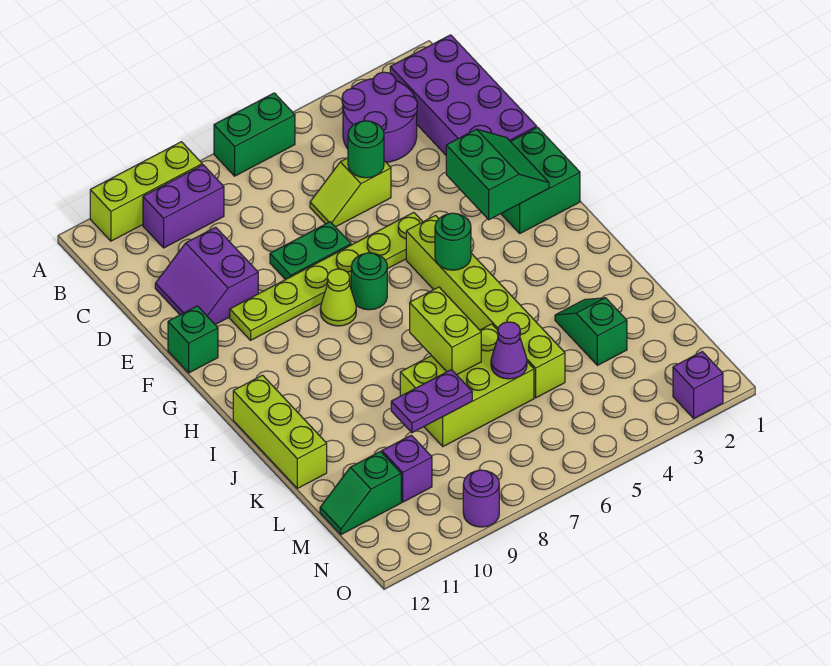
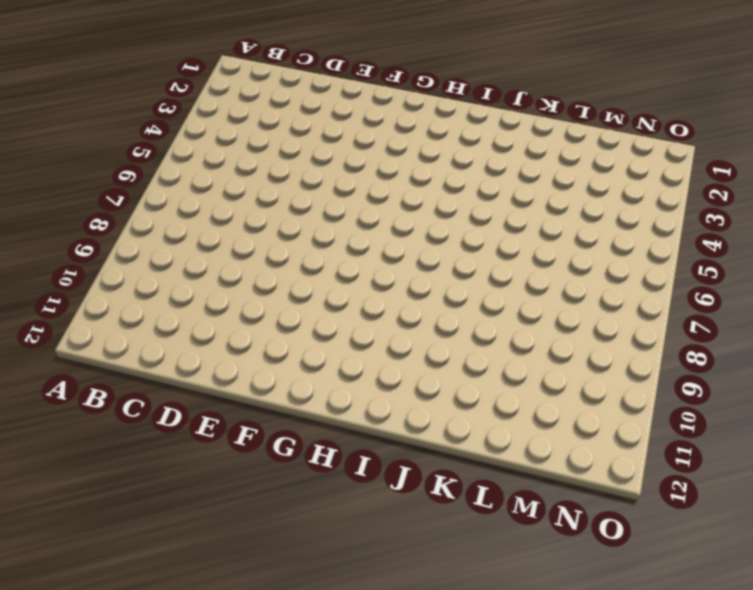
none -> green 1x2 brick [214,93,295,176]
none -> lime 1x3 brick [90,142,202,241]
none -> purple 2x4 brick [390,35,537,155]

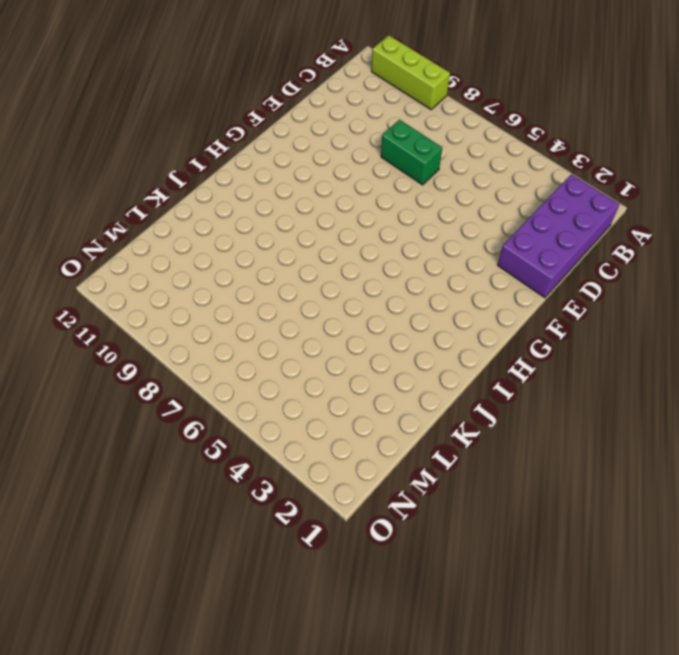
green 1x2 brick [381,120,442,185] -> green 1x2 brick moved to [214,93,295,176]
none -> purple 2x2 round brick [342,72,417,163]
none -> purple 1x2 brick [143,165,224,248]
none -> lime 1x2 slope [310,158,391,227]

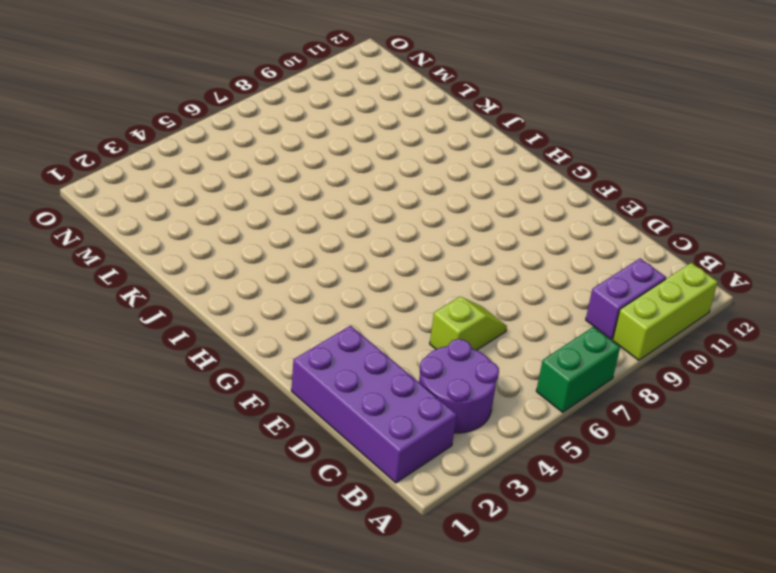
none -> purple 2x2 slope [155,227,258,325]
none -> green 1x2 plate [270,222,351,280]
none -> green 2x2 brick [501,127,580,233]

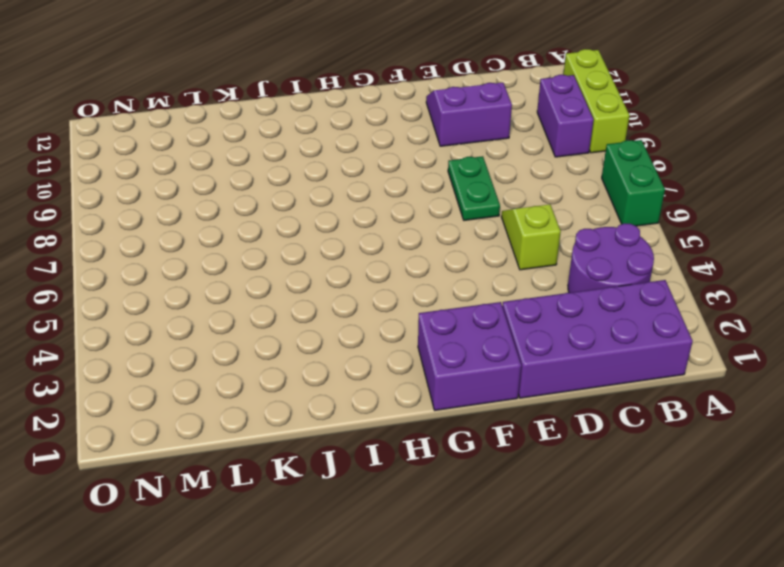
purple 2x2 brick [418,302,521,410] -> green 2x2 brick [501,127,580,233]
none -> lime 1x6 plate [230,212,423,340]
none -> green 1x1 brick [168,306,218,373]
none -> lime 1x6 brick [406,215,565,398]

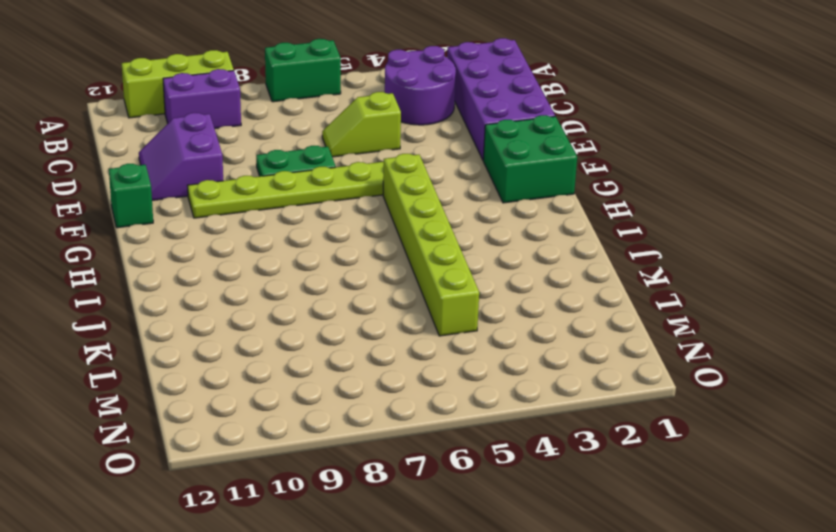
none -> green 1x1 round brick [351,253,387,310]
none -> lime 1x1 cone [320,269,356,326]
none -> lime 1x3 brick [233,375,327,488]

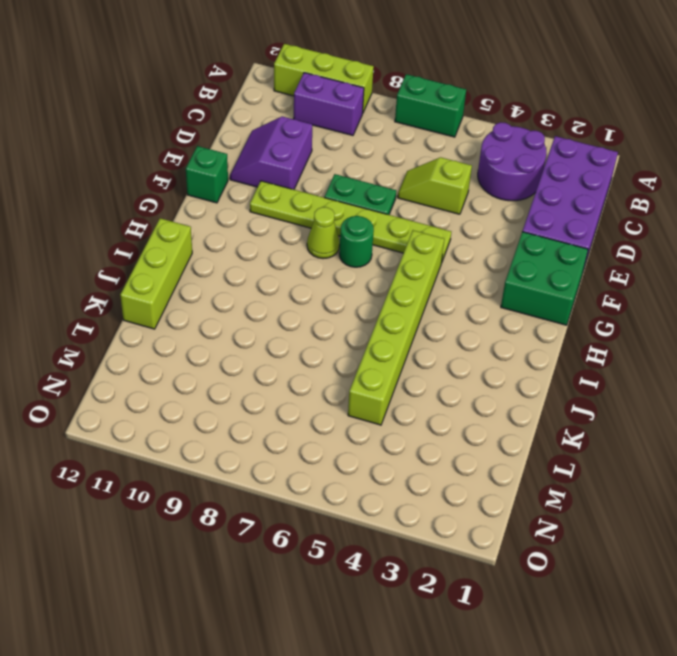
none -> green 1x2 slope [555,298,627,365]
none -> lime 2x3 brick [400,324,534,446]
none -> purple 1x1 brick [382,435,432,502]

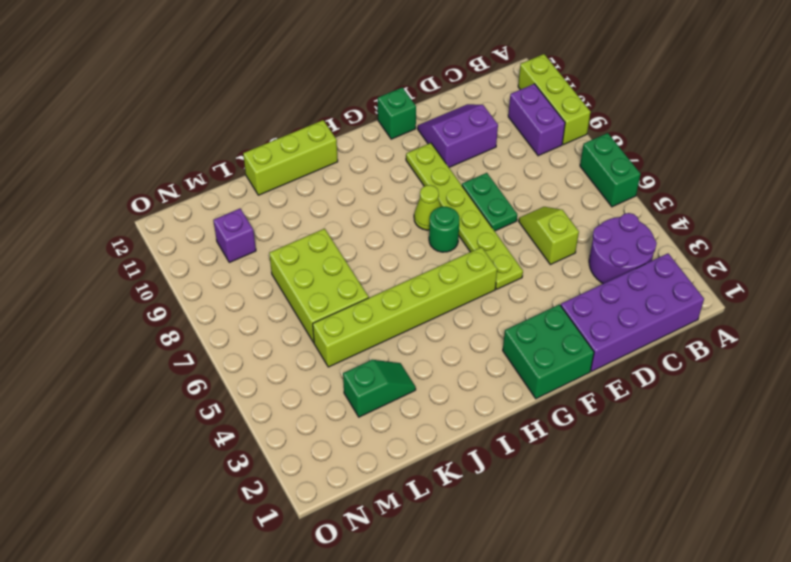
none -> green 1x2 slope [320,452,401,535]
none -> purple 1x1 brick [673,352,723,418]
none -> purple 1x1 round brick [463,470,499,527]

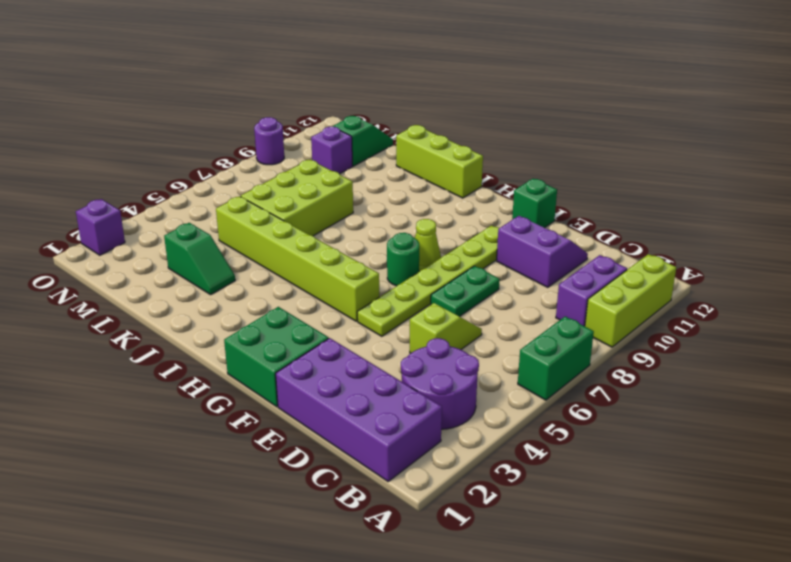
none -> green 1x1 round brick [348,121,384,178]
none -> green 2x2 slope [446,129,549,220]
none -> green 1x1 round brick [435,213,471,270]

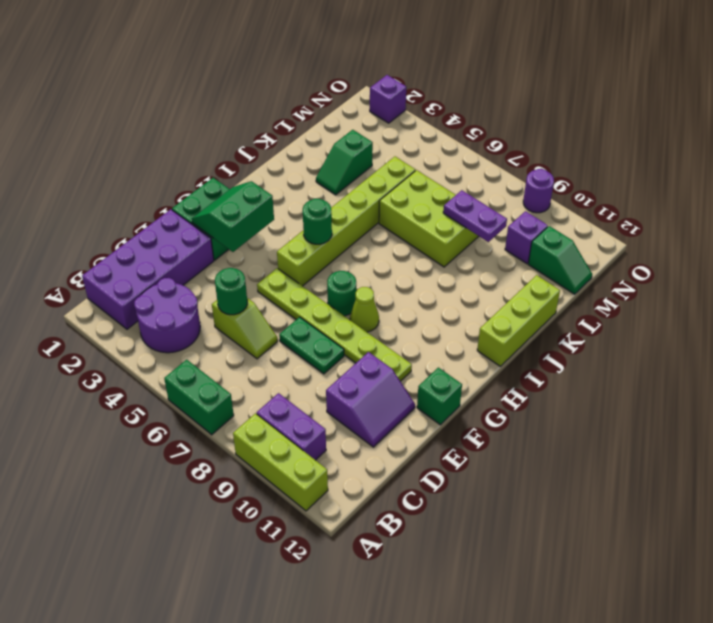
none -> lime 1x2 brick [410,287,481,375]
none -> purple 1x1 cone [491,322,527,379]

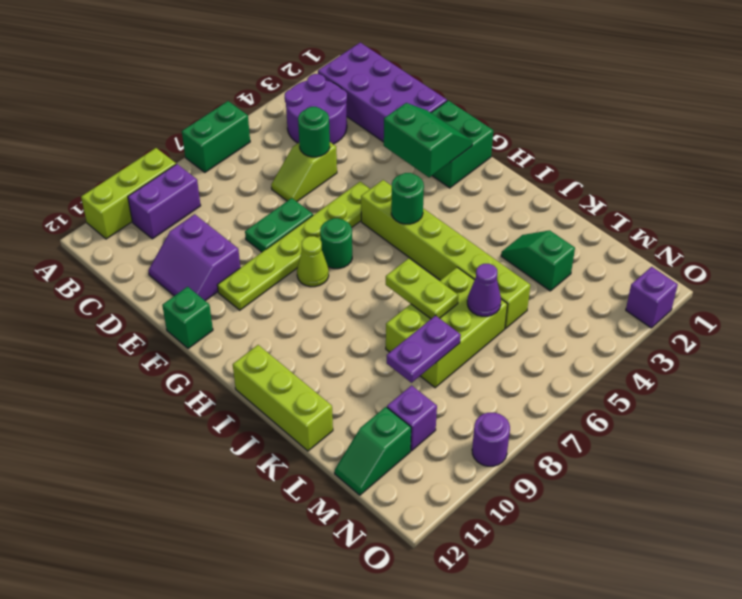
lime 1x2 plate [386,258,458,319] -> lime 1x2 brick [410,287,481,375]

